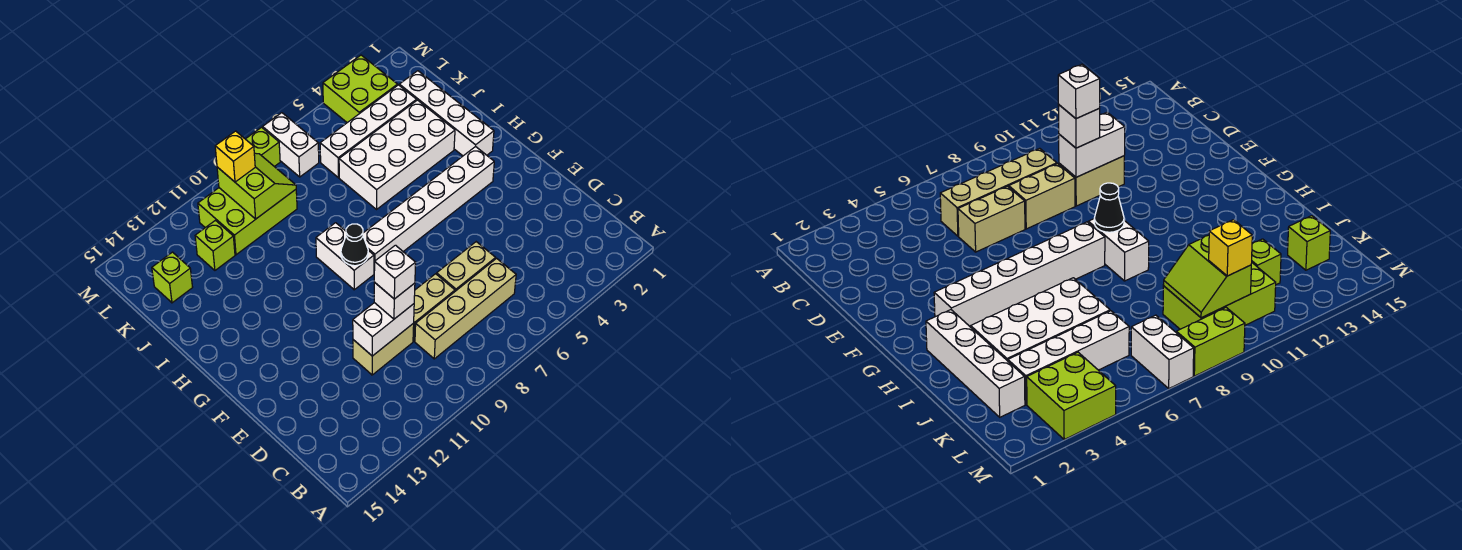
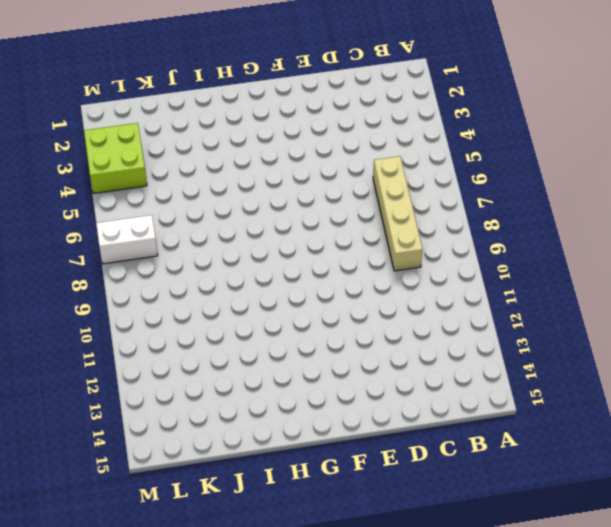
none -> tan 1x2 brick [437,242,496,291]
none -> tan 1x2 brick [413,274,455,341]
none -> tan 1x2 brick [353,323,414,375]

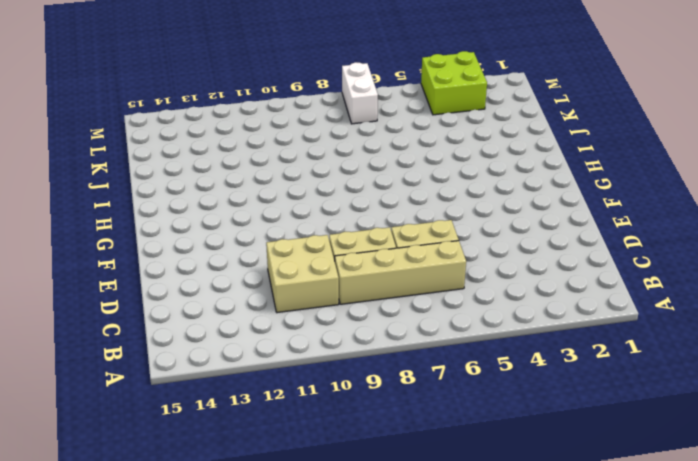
tan 2x2 brick [266,235,339,313] -> tan 1x2 brick [353,323,414,375]
none -> white 1x6 brick [363,146,494,271]
none -> white 1x2 brick [316,223,374,290]
none -> white 1x4 brick [399,71,494,156]

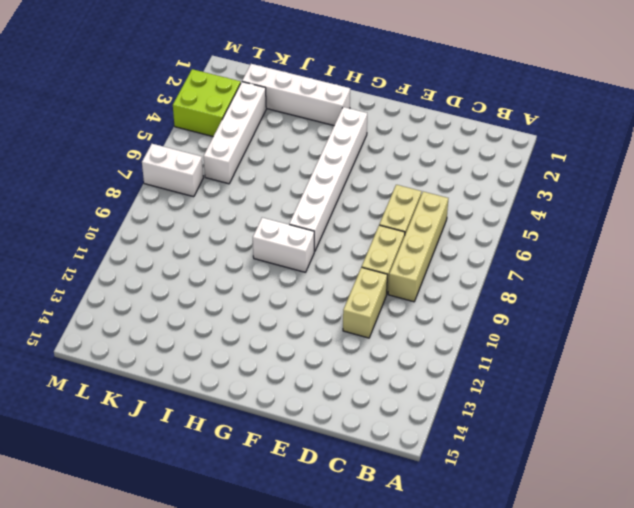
none -> white 2x4 brick [339,100,455,210]
none -> lime 2x3 brick [198,188,297,255]
none -> lime 1x1 brick [195,220,235,270]

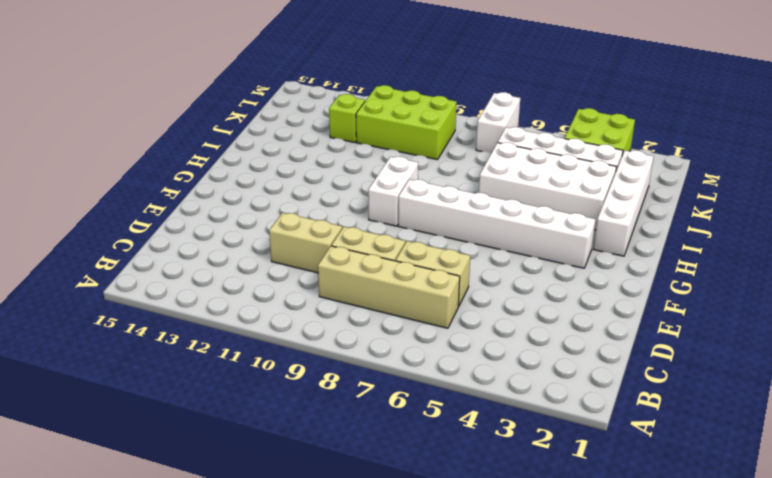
none -> lime 1x1 brick [152,252,193,303]
none -> lime 1x2 brick [246,127,280,167]
none -> white 1x2 brick [353,303,414,356]

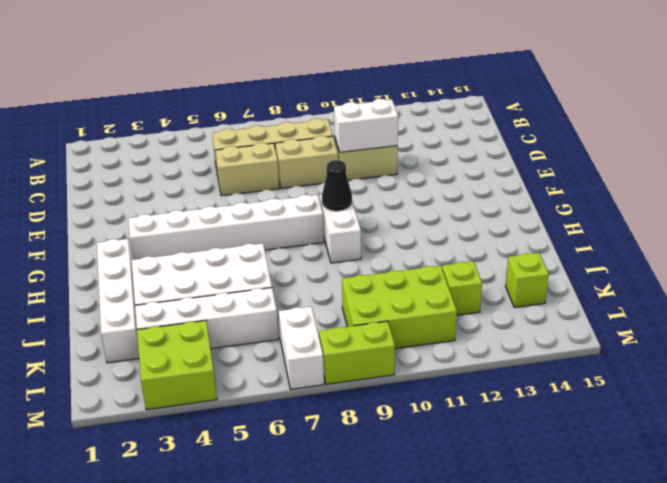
none -> lime 2x2 slope [217,153,296,219]
none -> white 1x1 brick [374,283,415,319]
none -> yellow 1x1 brick [215,131,255,182]

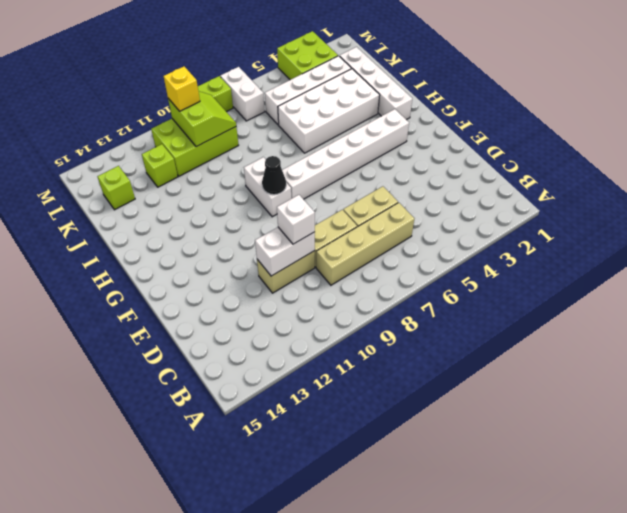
none -> white 1x1 brick [374,245,416,299]

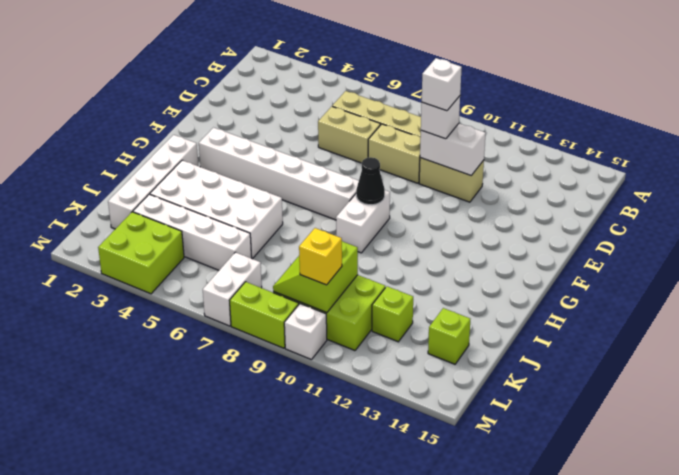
white 1x1 brick [284,304,327,360] -> none

